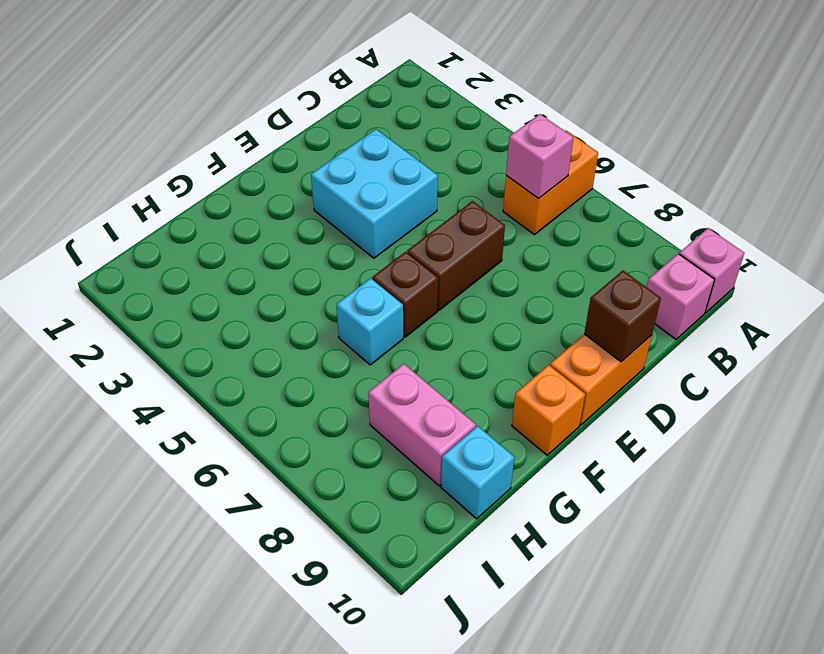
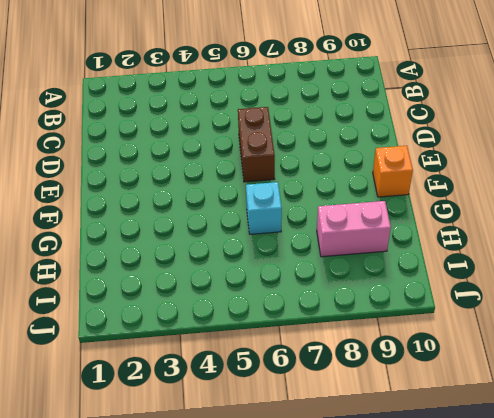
none -> orange 1x2 brick [503,131,598,235]
none -> pink 1x1 brick [679,228,744,313]
none -> pink 1x1 brick [647,254,714,339]

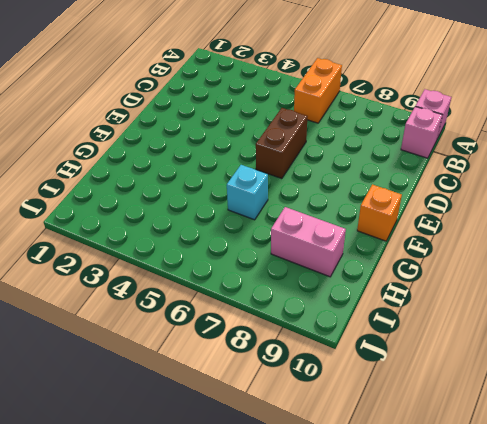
none -> cyan 2x2 brick [311,129,438,258]
none -> orange 1x2 brick [550,334,652,425]
none -> brown 1x1 brick [372,252,438,337]

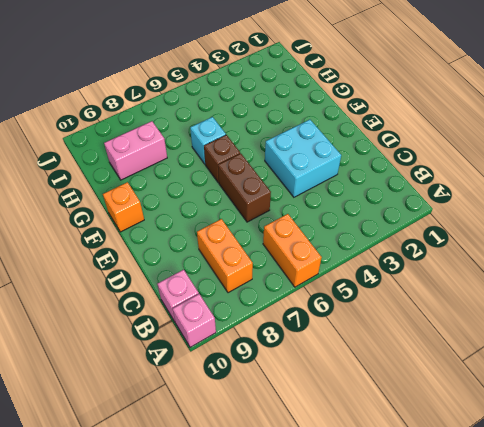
orange 1x2 brick [197,219,253,293] -> orange 1x2 brick moved to [550,334,652,425]
none -> cyan 1x1 brick [441,426,514,519]
none -> pink 1x1 brick [506,114,573,199]
none -> brown 1x1 brick [584,271,661,362]

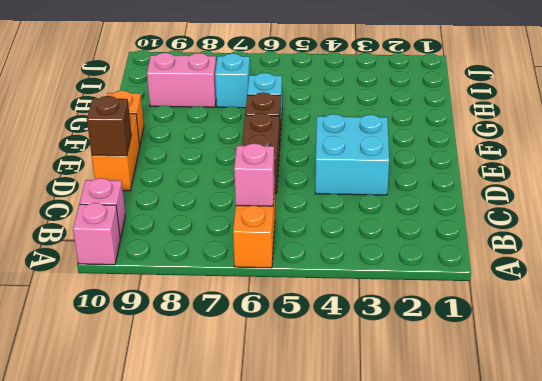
cyan 1x1 brick [215,54,250,108] -> cyan 1x1 brick moved to [441,426,514,519]

